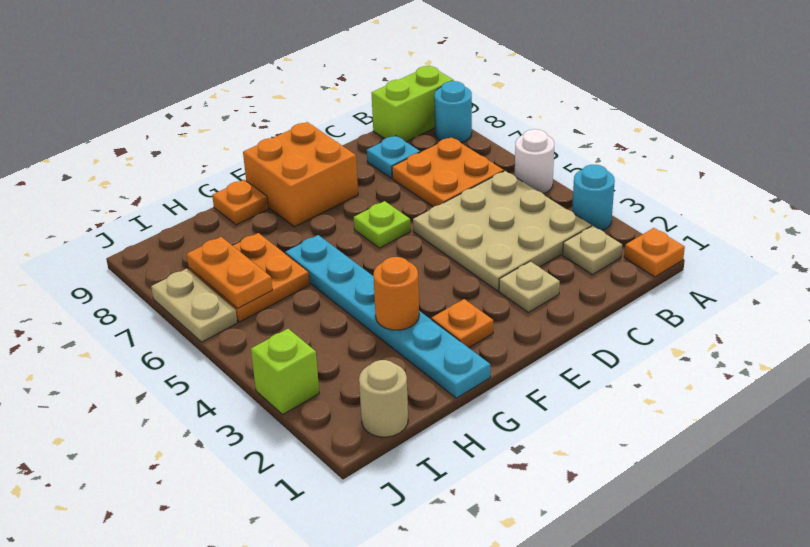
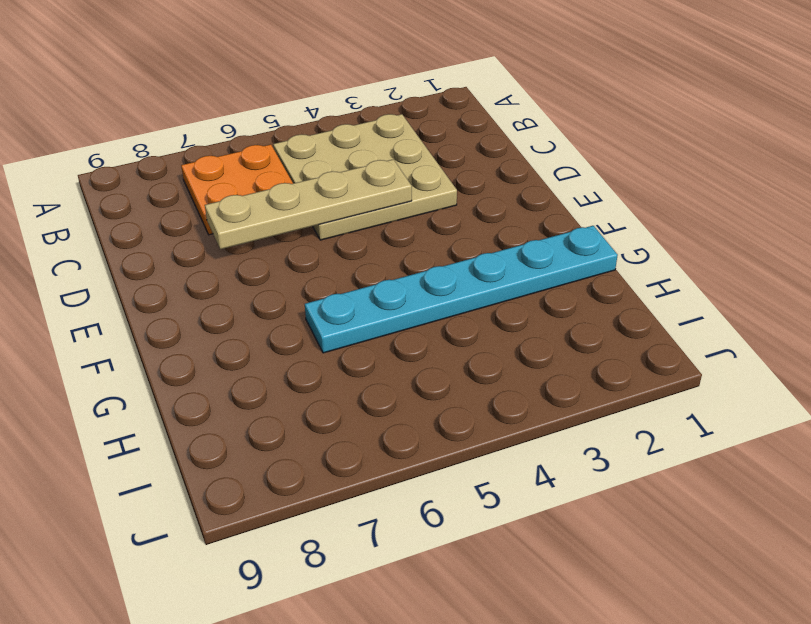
tan 1x4 plate [205,159,412,249] -> none
none -> orange 1x1 plate [624,228,685,277]
none -> cyan 1x1 round brick [572,165,615,230]
none -> white 1x1 round brick [515,129,554,193]

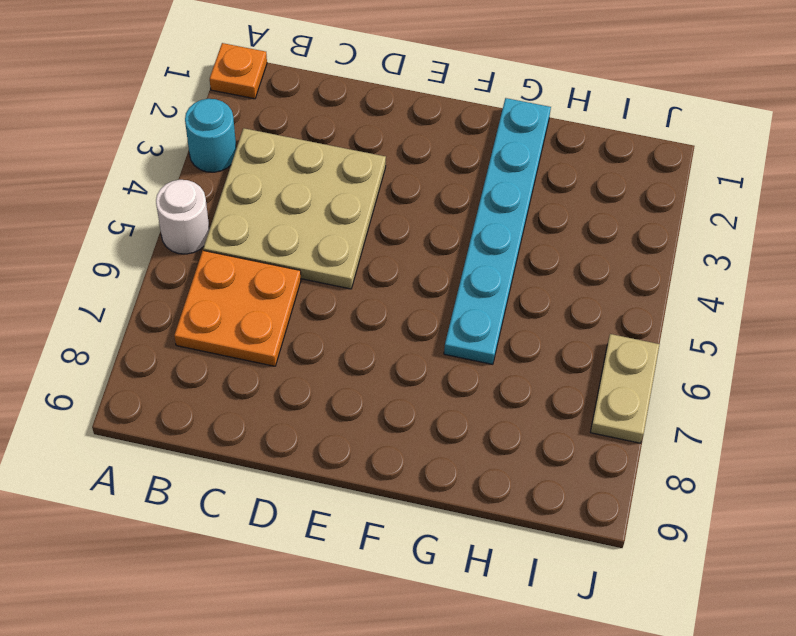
none -> cyan 1x1 round brick [434,81,472,143]
none -> lime 1x2 brick [372,66,454,142]
none -> tan 1x1 plate [563,226,622,275]

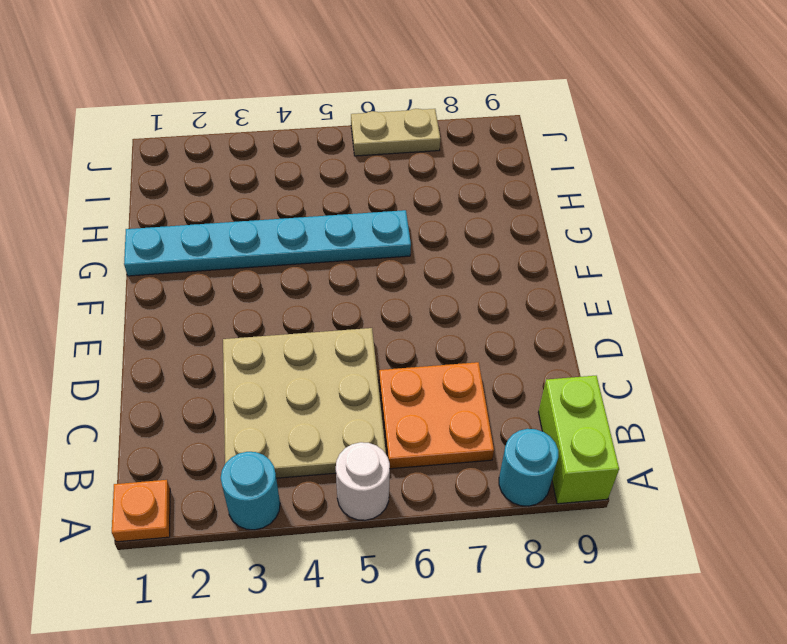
none -> tan 1x1 plate [563,226,622,275]
none -> cyan 1x1 plate [367,136,420,178]
none -> tan 1x1 plate [499,261,560,312]

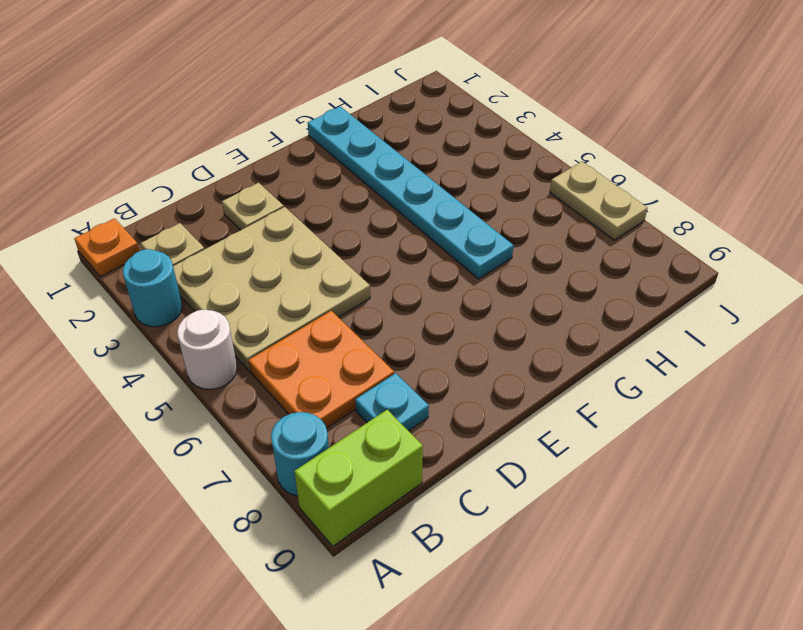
none -> lime 1x1 plate [354,201,411,248]
none -> orange 2x2 brick [243,122,358,227]
none -> orange 1x1 plate [431,299,493,348]

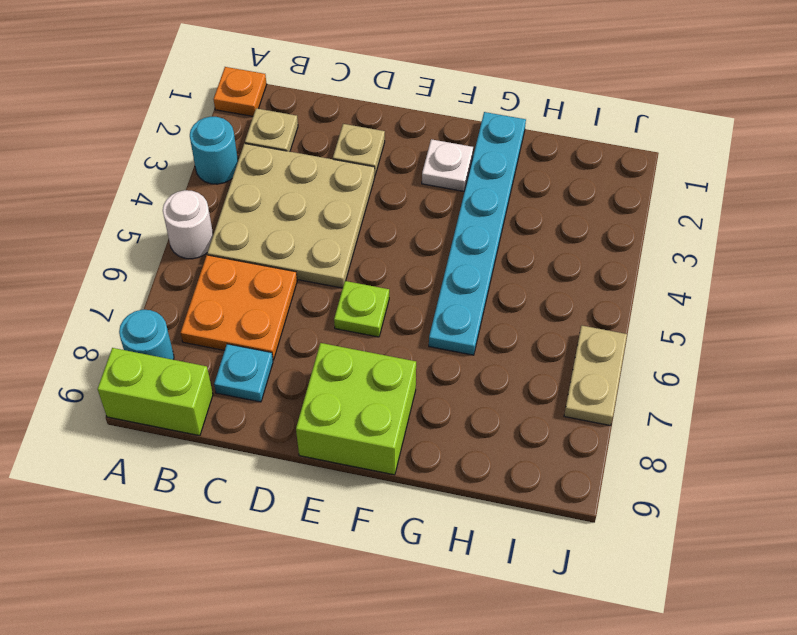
lime 2x2 brick [296,343,416,475] -> orange 2x2 brick [243,122,358,227]
white 1x1 plate [422,139,473,191] -> orange 1x1 plate [431,299,493,348]
none -> orange 1x1 plate [212,180,268,225]
none -> orange 2x2 plate [189,233,310,322]
none -> tan 1x1 round brick [359,360,408,437]

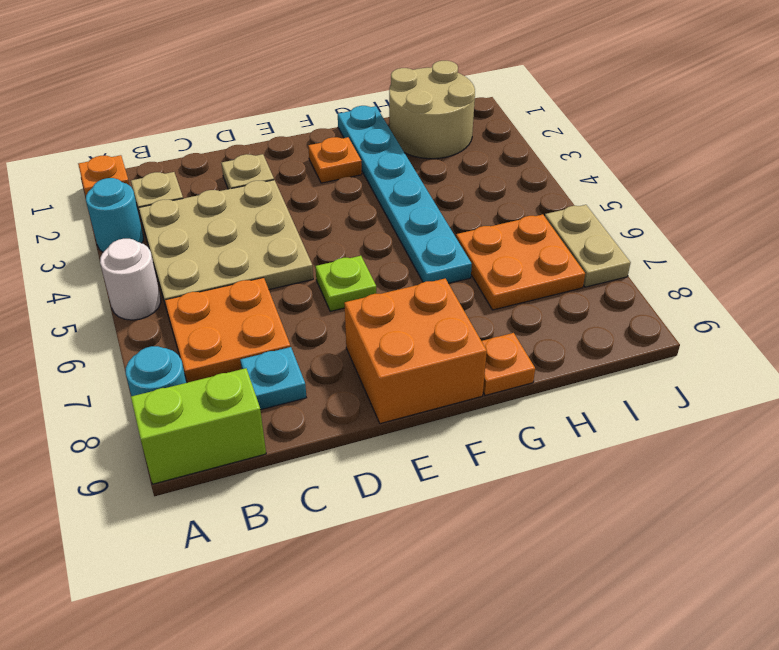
tan 2x2 round brick [389,61,475,159] -> tan 1x1 round brick [359,360,408,437]
none -> lime 1x1 brick [251,329,319,414]
none -> orange 1x1 round brick [373,257,419,330]
none -> orange 1x2 plate [187,237,273,308]

